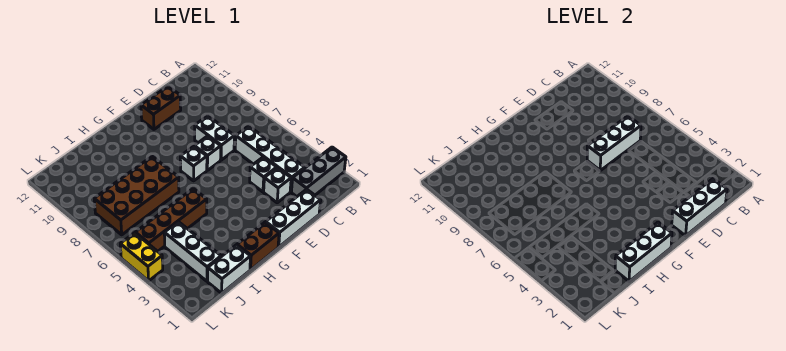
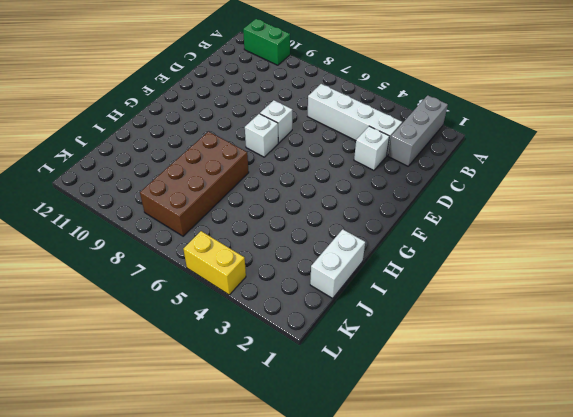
green 1x2 brick [243,19,290,65] -> none
none -> white 1x3 brick [266,189,321,247]
none -> white 1x1 brick [250,157,277,192]
none -> white 1x2 brick [195,116,234,160]

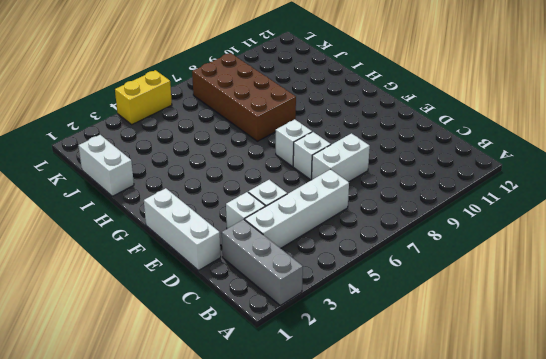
none -> brown 1x2 brick [141,86,181,129]
none -> brown 1x2 brick [237,222,279,270]
none -> brown 1x4 brick [135,189,207,251]

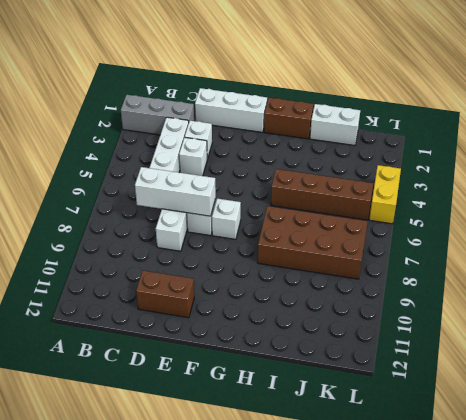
none -> white 1x3 brick [164,222,221,281]
none -> white 1x3 brick [672,179,727,236]
none -> white 1x3 brick [615,222,672,282]

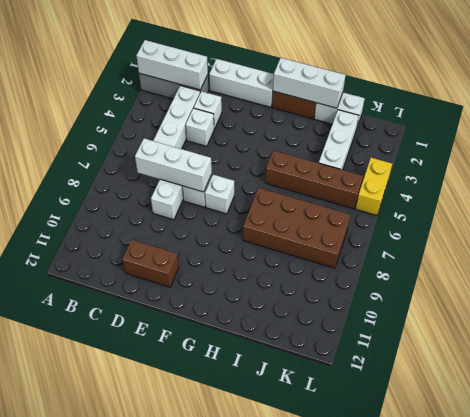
white 1x3 brick [136,40,208,90] -> white 1x3 brick moved to [672,179,727,236]

